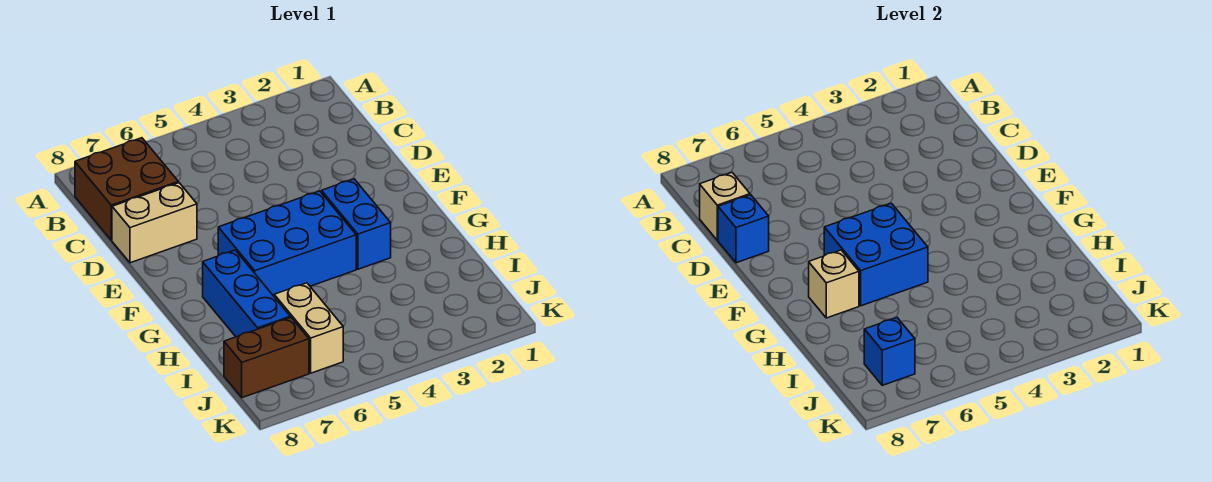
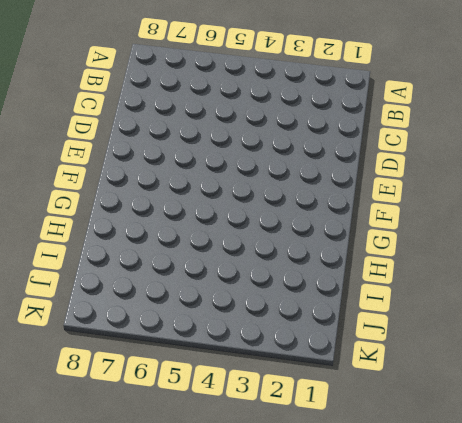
none -> brown 2x2 brick [75,138,178,240]
none -> tan 1x2 brick [112,183,197,263]
none -> blue 1x2 brick [322,179,391,269]

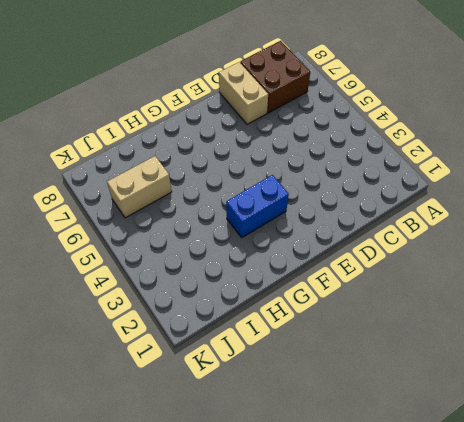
none -> blue 2x3 brick [218,191,356,296]
none -> blue 1x3 brick [203,250,290,337]
none -> brown 1x2 brick [224,318,309,398]

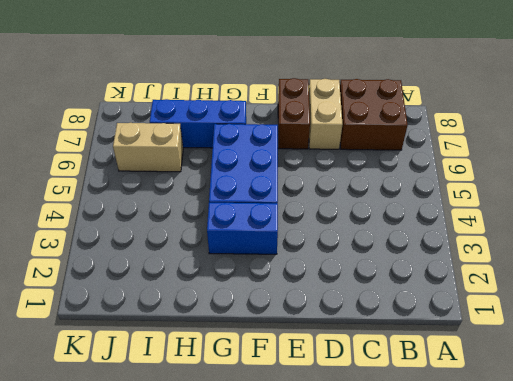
brown 1x2 brick [278,78,310,149] -> brown 1x2 brick moved to [224,318,309,398]
none -> tan 1x1 brick [700,173,750,240]
none -> blue 1x1 brick [718,195,769,263]
none -> blue 2x2 brick [824,203,928,306]

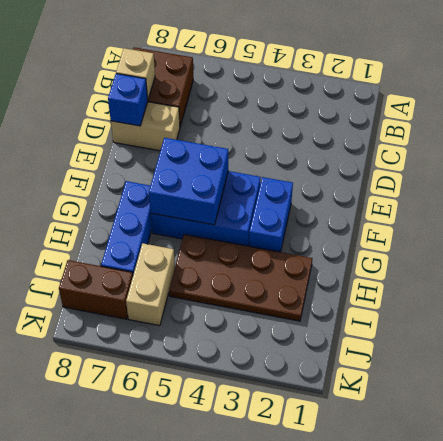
brown 2x4 plate [169,234,313,321] -> none
none -> tan 1x1 brick [809,250,859,318]
none -> blue 1x1 brick [864,318,915,385]

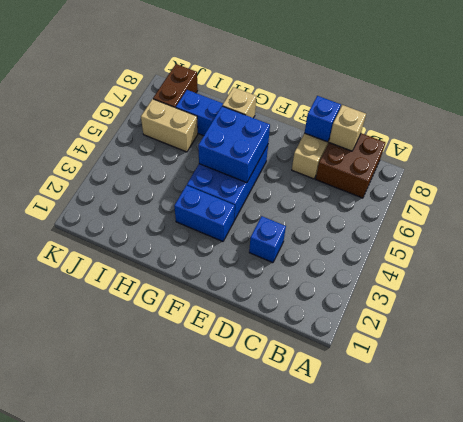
blue 1x1 brick [249,216,286,263] -> blue 1x1 brick moved to [864,318,915,385]

